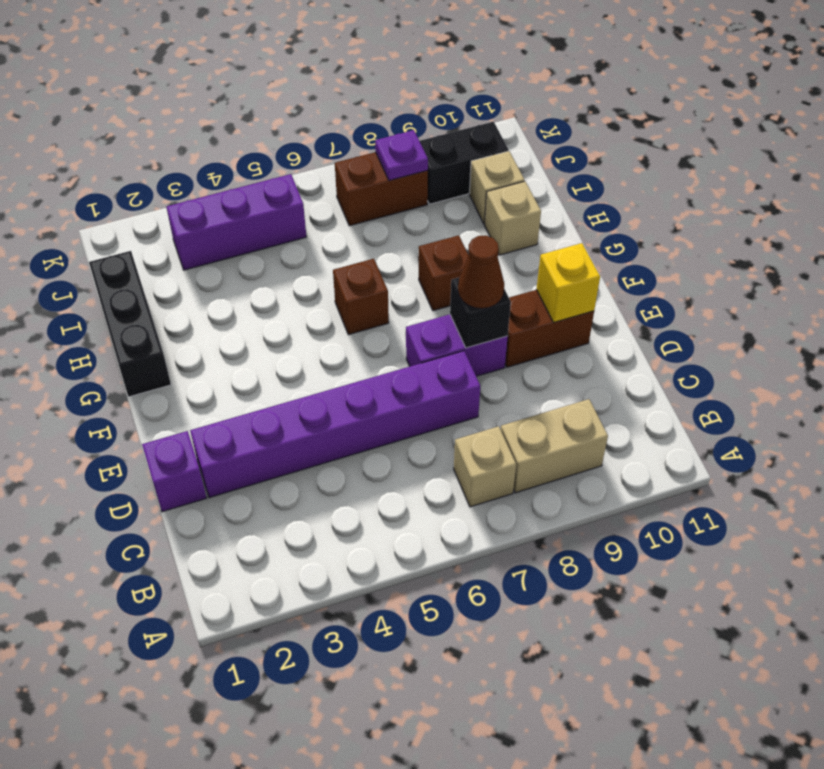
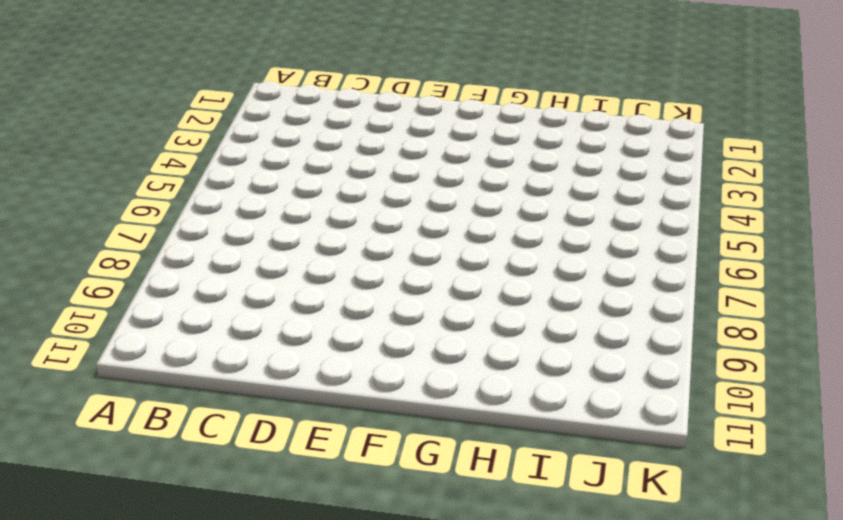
none -> tan 1x1 brick [454,426,516,507]
none -> tan 1x2 brick [501,399,608,493]
none -> purple 1x1 brick [142,431,207,512]

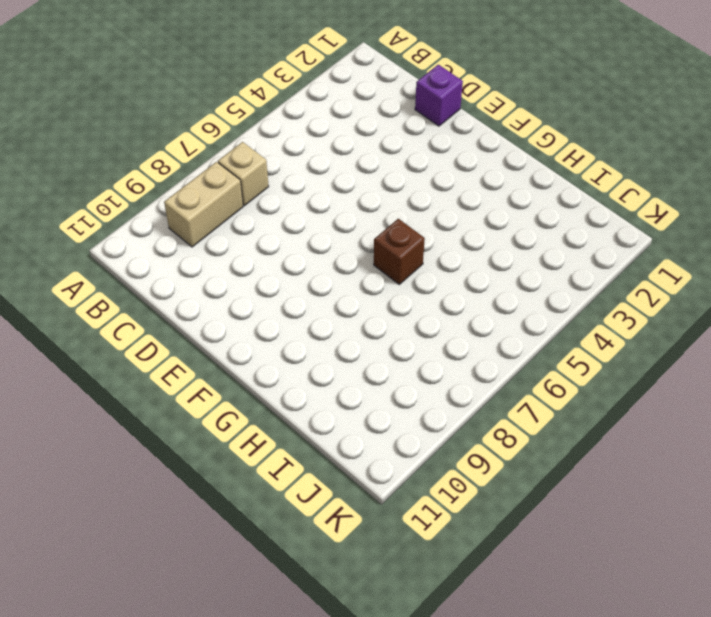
none -> purple 1x6 brick [190,351,480,498]
none -> purple 1x2 brick [406,314,508,376]
none -> brown 1x2 brick [505,290,594,367]

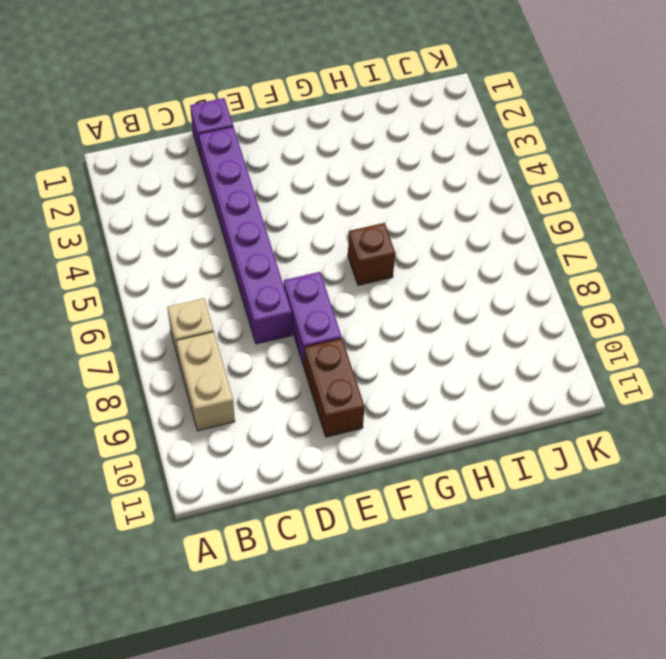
none -> black 1x3 brick [89,251,171,397]
none -> brown 1x1 brick [419,235,468,311]
none -> tan 1x1 brick [485,181,541,255]

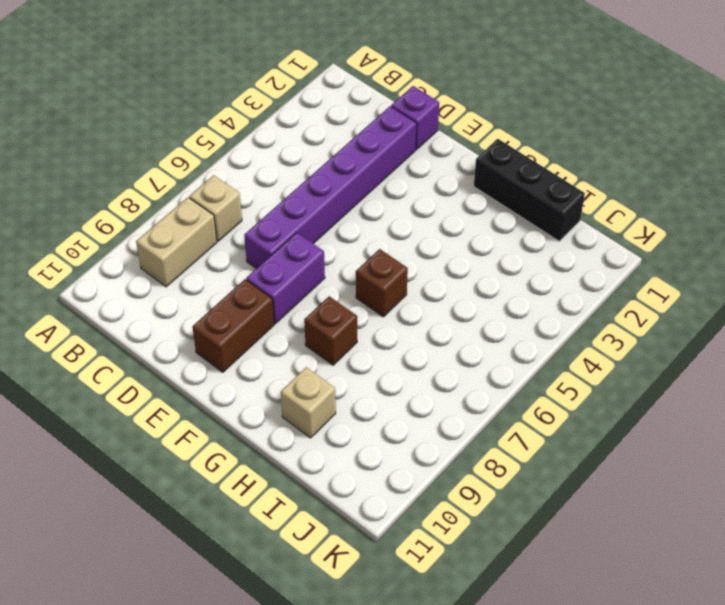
none -> tan 1x1 brick [469,151,525,224]
none -> purple 1x3 brick [166,174,306,270]
none -> brown 1x2 brick [335,152,428,226]

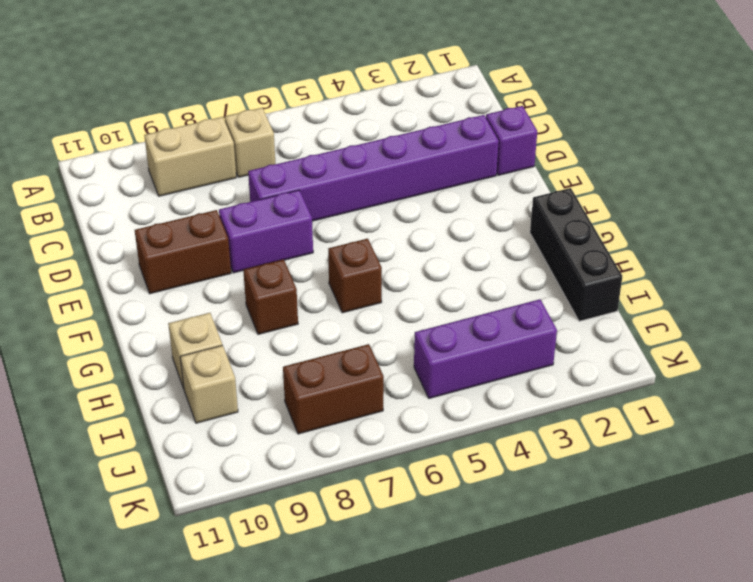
none -> black 1x2 brick [420,122,508,204]
none -> black 1x1 brick [450,278,511,348]
none -> yellow 1x1 brick [536,243,600,322]

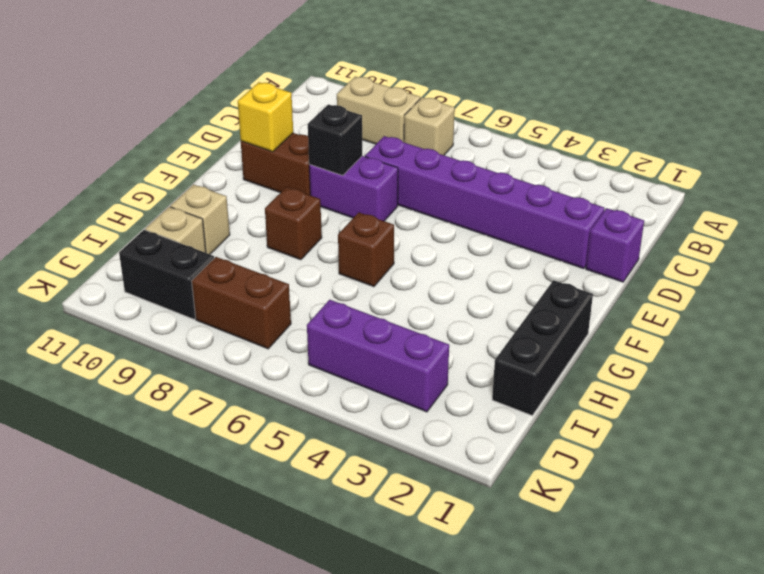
none -> purple 1x1 plate [375,130,428,180]
none -> brown 1x1 cone [458,236,504,309]

